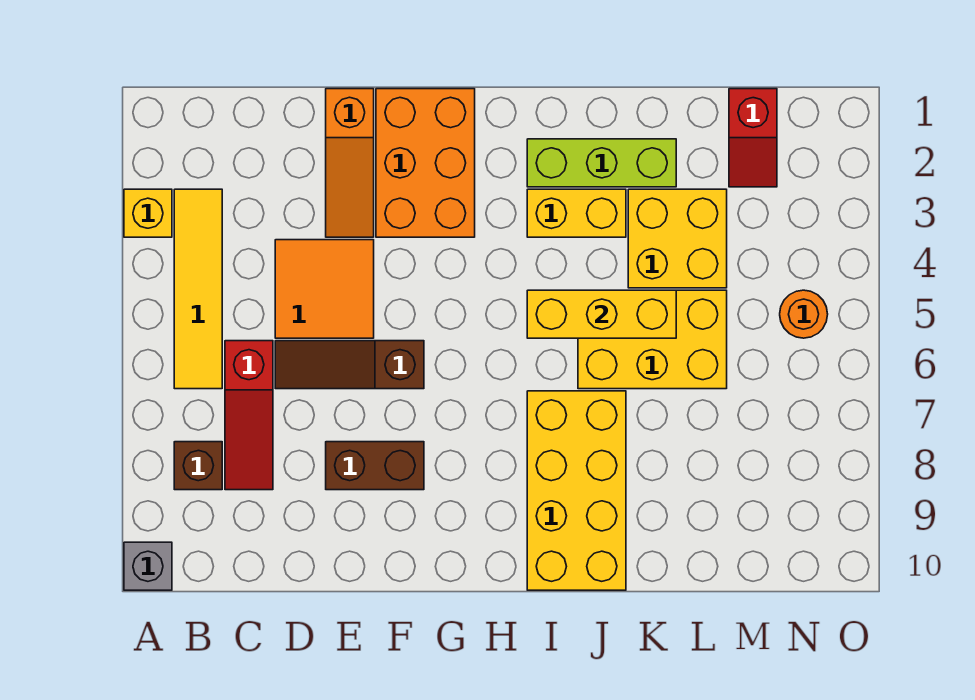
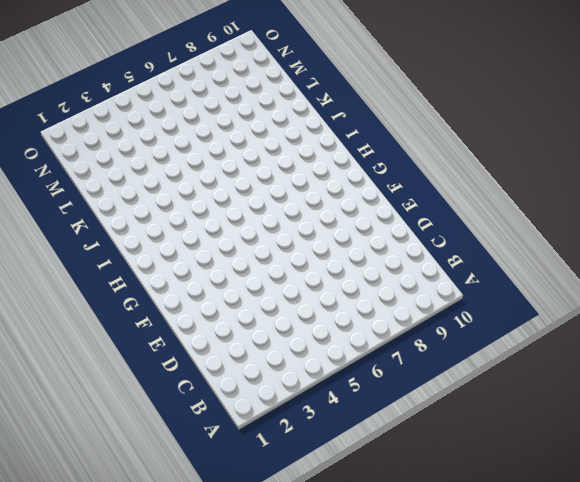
none -> yellow 1x1 brick [124,189,172,237]
none -> grey 1x1 brick [124,542,172,590]
none -> yellow 1x4 tile [174,189,222,389]

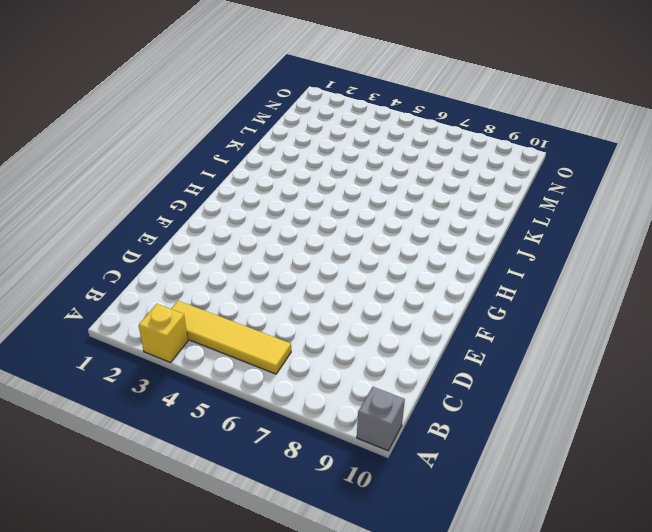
none -> brown 1x1 brick [174,442,222,490]
none -> red 1x3 slope [225,341,273,490]
none -> orange 2x2 tile [275,240,374,338]

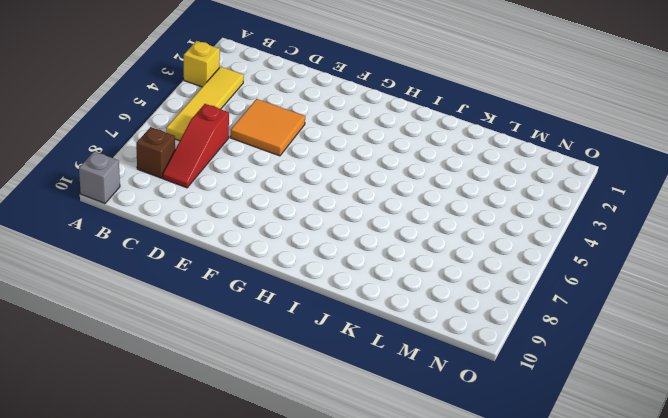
none -> brown 1x3 slope [275,341,424,389]
none -> orange 1x3 slope [326,89,374,237]
none -> brown 1x2 brick [326,442,424,490]

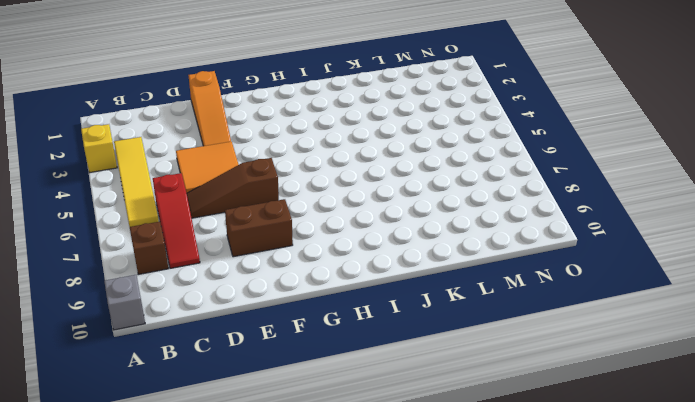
none -> orange 2x3 brick [376,89,475,237]
none -> lime 1x3 brick [527,139,676,187]
none -> yellow 1x2 brick [527,189,626,237]

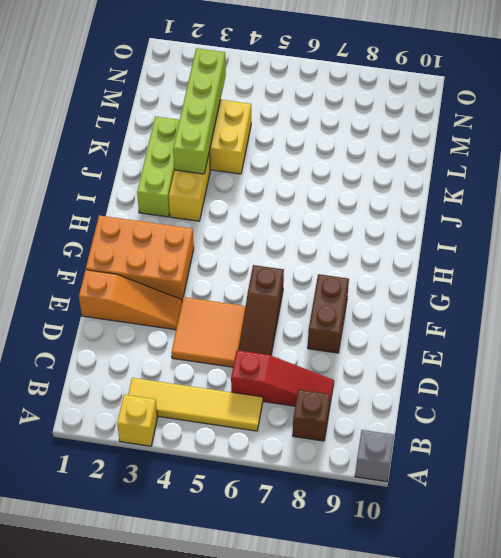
lime 1x4 brick [173,48,226,174] -> none
none -> yellow 2x4 brick [527,391,626,590]
none -> yellow 2x3 brick [578,290,727,389]
none -> red 1x2 slope [729,89,777,187]

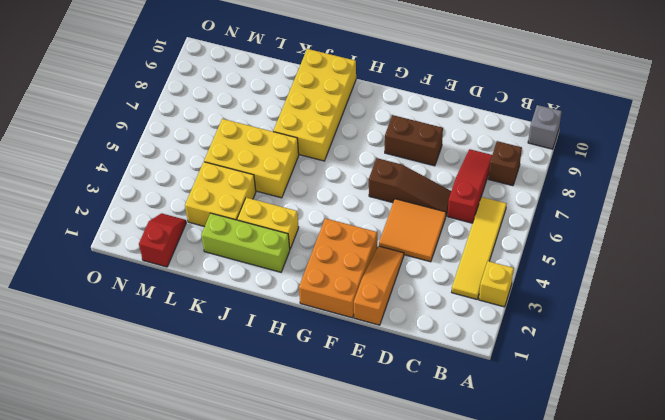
none -> orange 1x1 round brick [780,290,828,338]
none -> yellow 1x3 brick [527,290,676,338]

